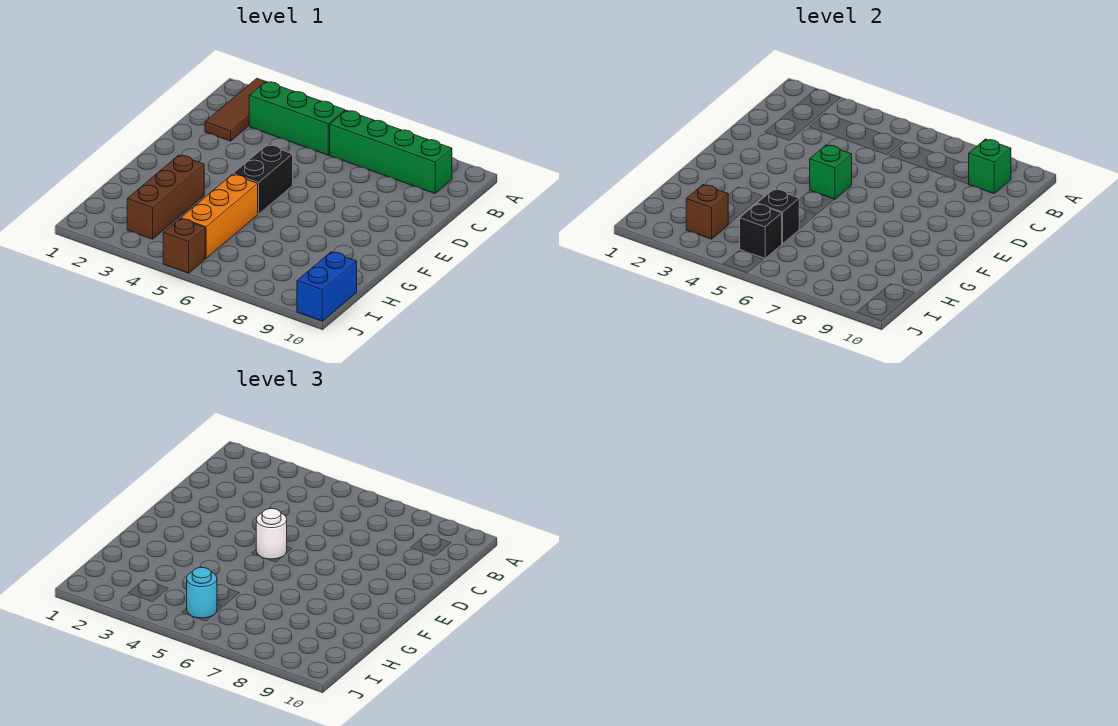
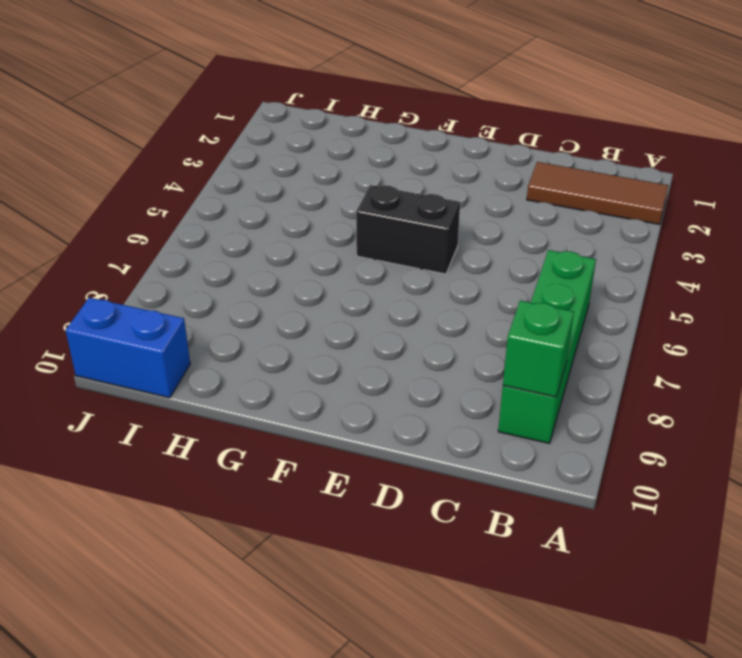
none -> green 1x3 brick [249,82,345,155]
none -> brown 1x3 brick [127,155,204,239]
none -> orange 1x3 brick [181,174,258,258]

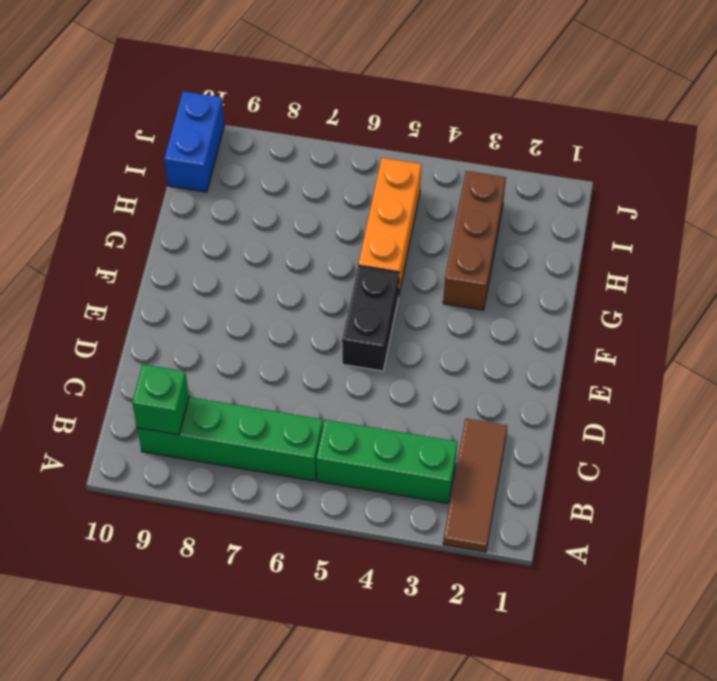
none -> brown 1x1 brick [163,219,205,273]
none -> green 1x1 brick [810,145,852,199]
none -> black 1x1 brick [757,189,800,244]

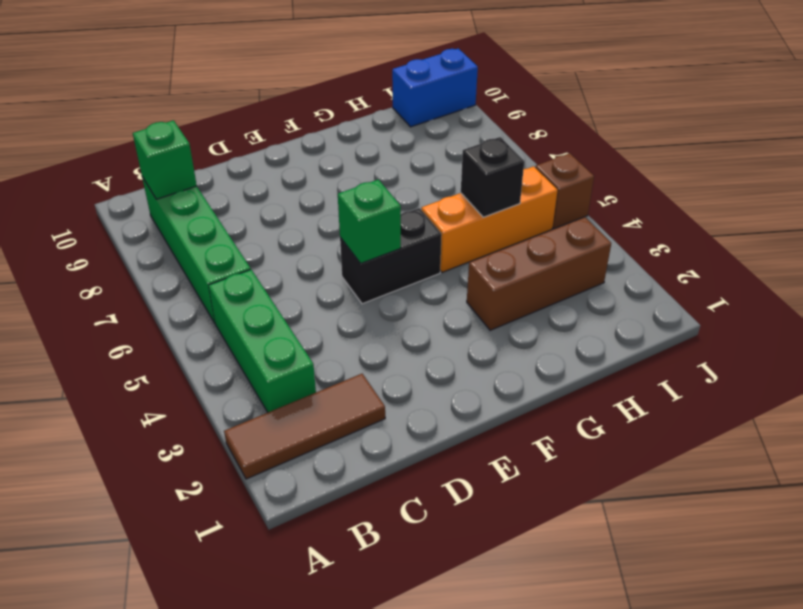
none -> brown 1x1 brick [686,185,728,239]
none -> black 1x1 brick [740,204,782,258]
none -> white 1x1 round brick [256,509,287,559]

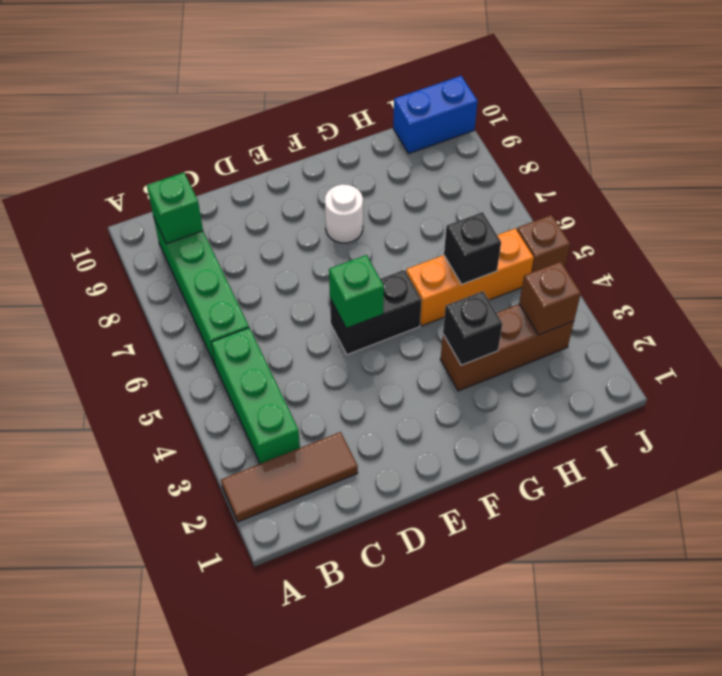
white 1x1 round brick [325,184,363,243] -> white 1x1 round brick moved to [256,509,287,559]
black 1x1 brick [443,291,502,365] -> black 1x1 brick moved to [740,204,782,258]
none -> cyan 1x1 round brick [187,567,217,618]

